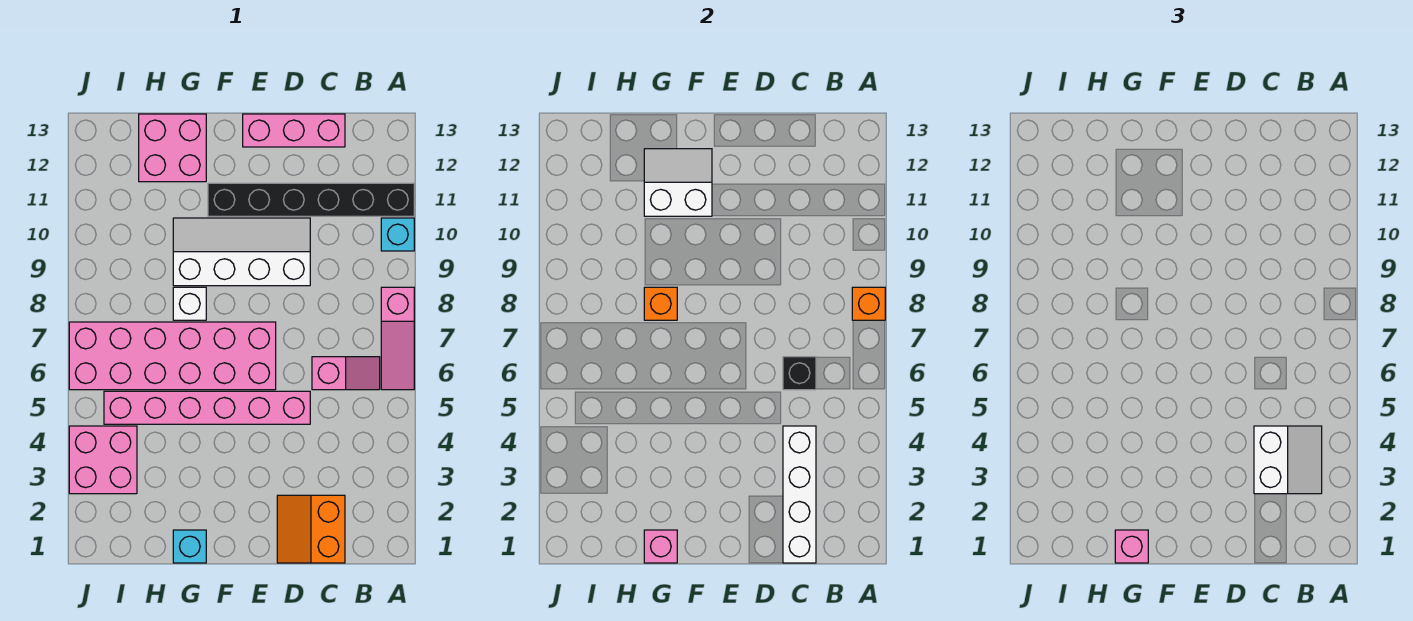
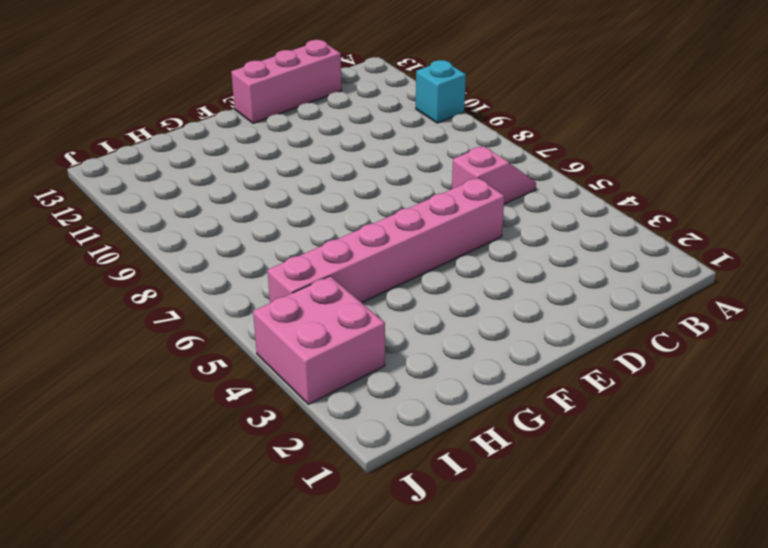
none -> pink 1x3 slope [381,287,414,390]
none -> black 1x6 brick [208,183,414,216]
none -> orange 2x2 slope [277,495,345,563]

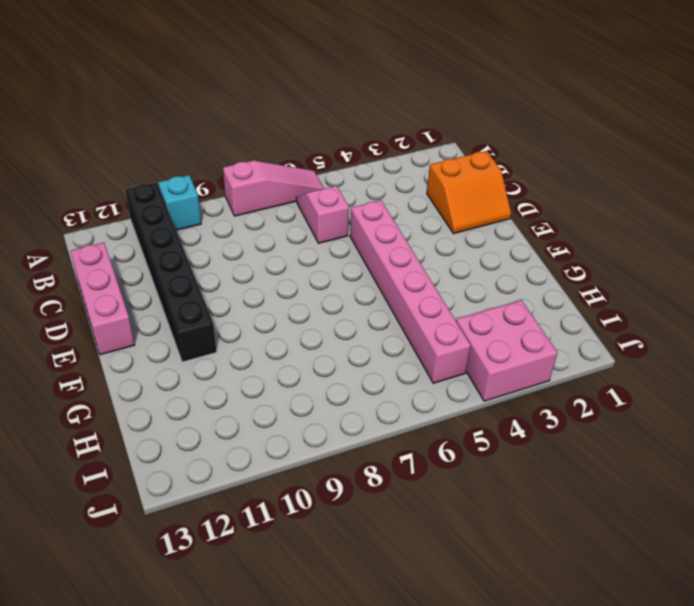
none -> white 2x4 slope [173,218,310,286]
none -> pink 2x6 brick [69,322,276,390]
none -> cyan 1x1 brick [173,530,206,563]

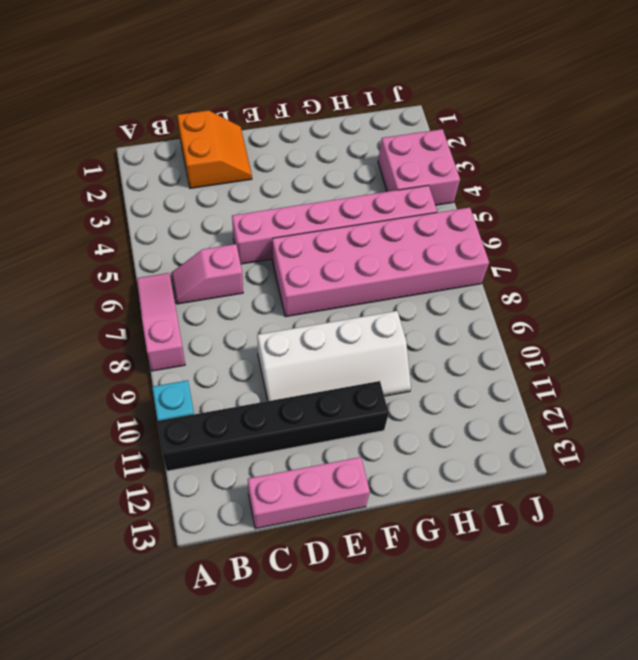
none -> cyan 1x1 brick [173,530,206,563]
none -> white 1x1 brick [173,287,206,320]
none -> pink 2x2 brick [139,114,206,182]

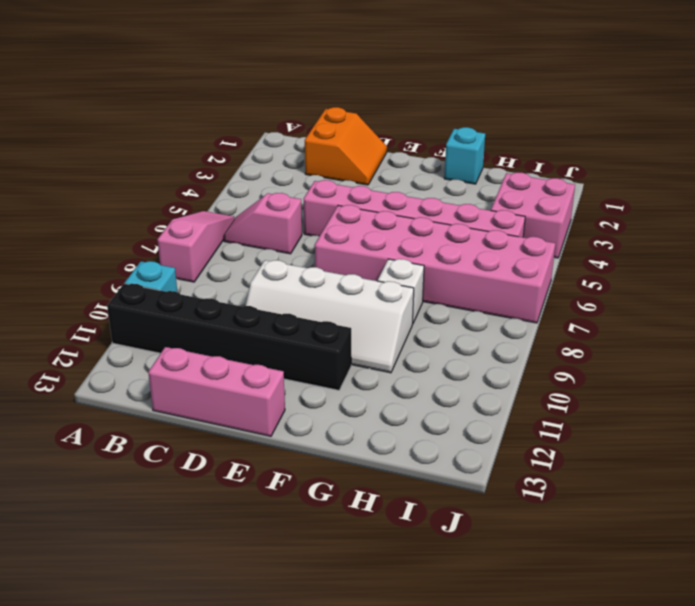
none -> pink 2x2 brick [139,114,206,182]
none -> orange 1x1 brick [852,287,885,320]
none -> white 1x4 brick [783,426,816,563]

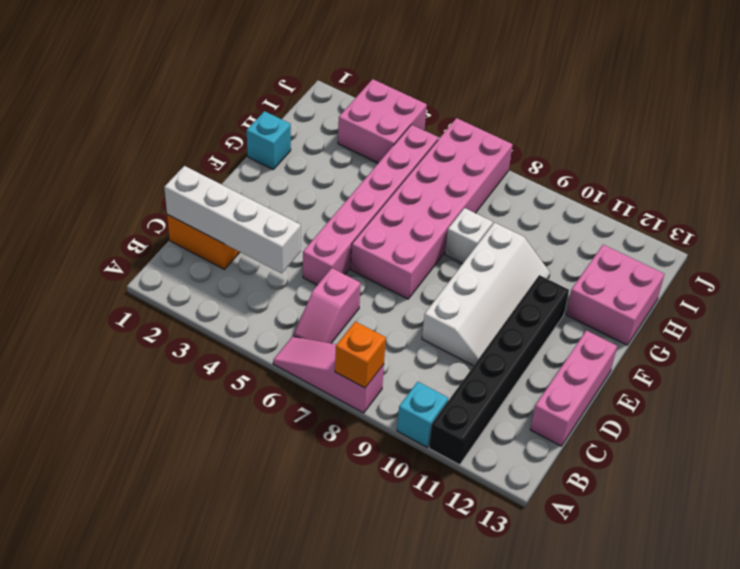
none -> black 1x1 brick [783,357,816,390]
none -> white 2x2 slope [644,149,712,216]
none -> pink 1x1 brick [644,530,677,563]

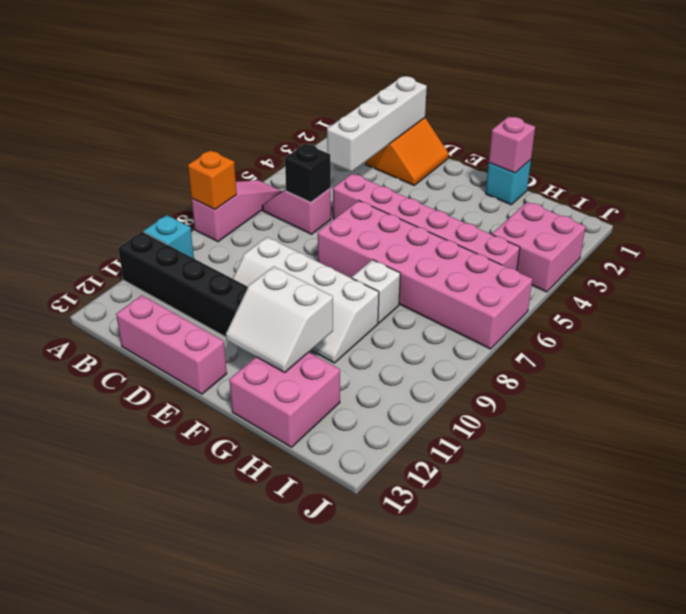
none -> orange 1x1 brick [644,287,677,320]
none -> white 2x2 slope [1254,426,1322,494]
none -> pink 1x1 brick [1115,530,1148,563]

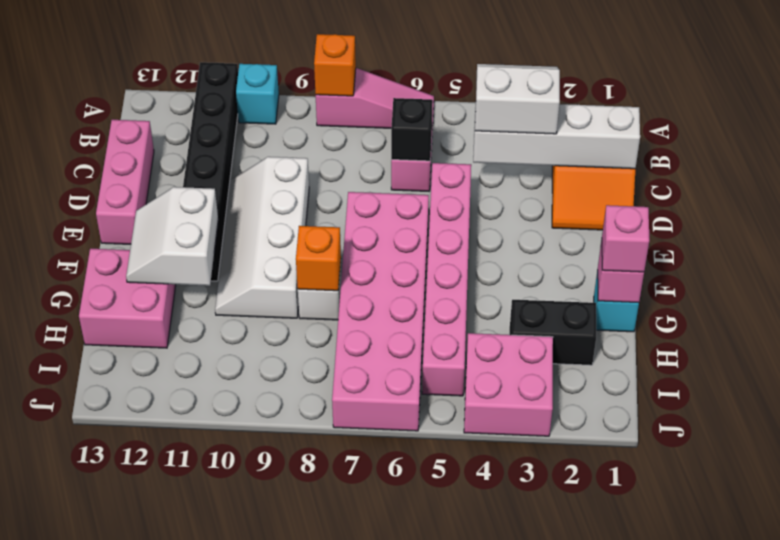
black 1x2 brick [509,300,596,365] -> none

